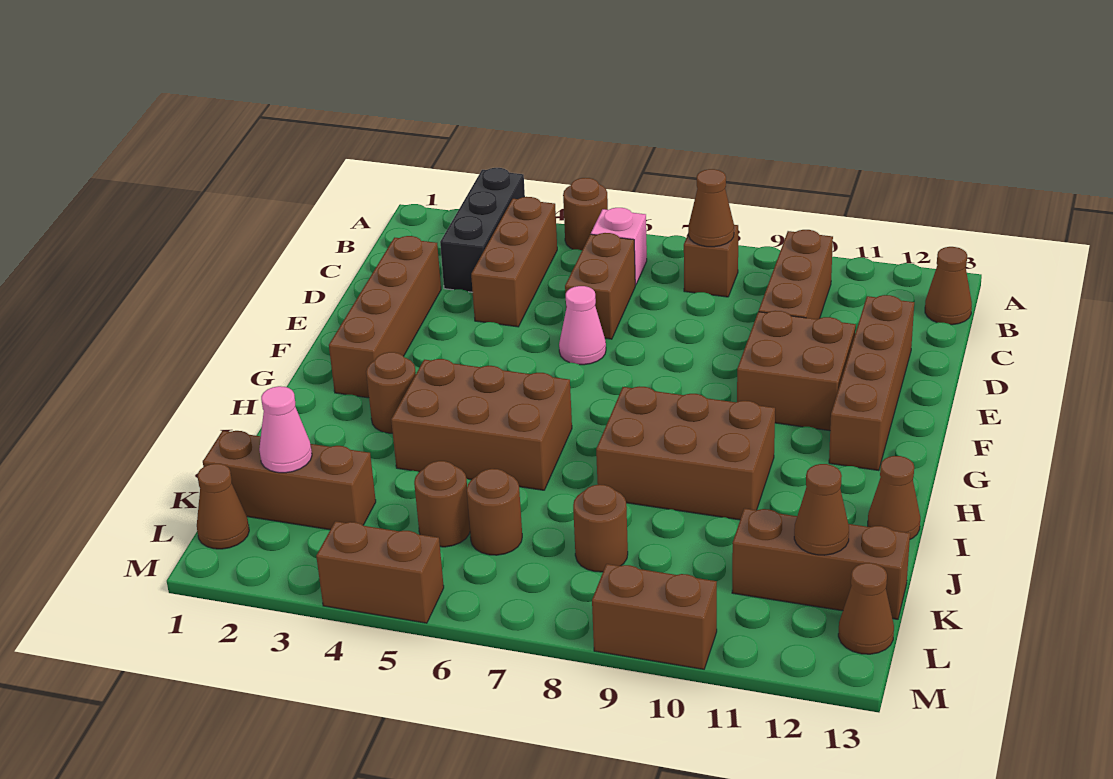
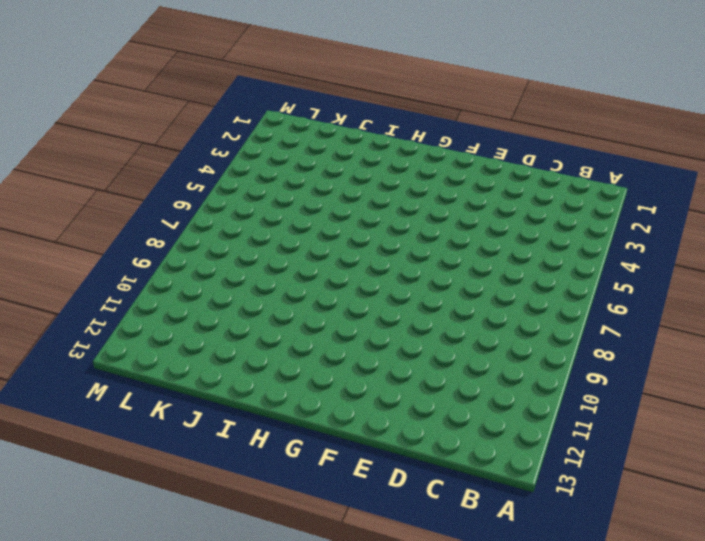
none -> black 1x3 brick [440,168,525,292]
none -> brown 1x1 round brick [563,178,608,250]
none -> brown 1x3 brick [471,197,557,327]

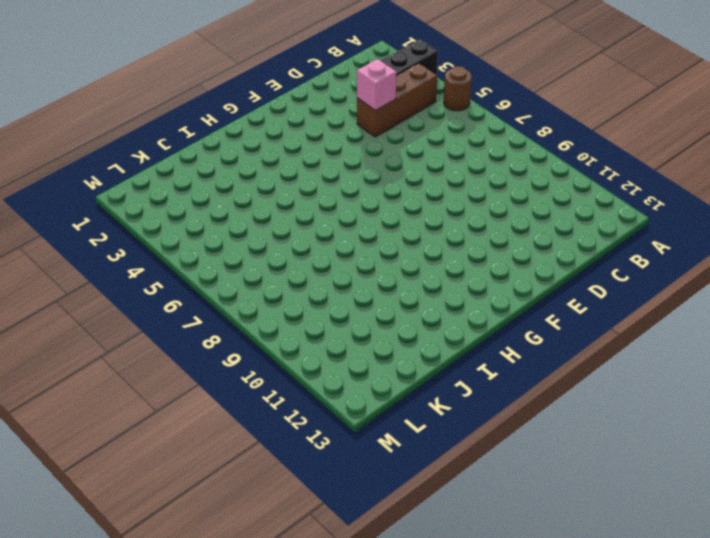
pink 1x1 brick [357,59,397,111] -> pink 1x1 brick moved to [591,208,647,285]
none -> brown 1x1 brick [684,225,738,297]
none -> brown 1x3 brick [759,230,833,319]
none -> brown 1x1 cone [925,247,972,325]

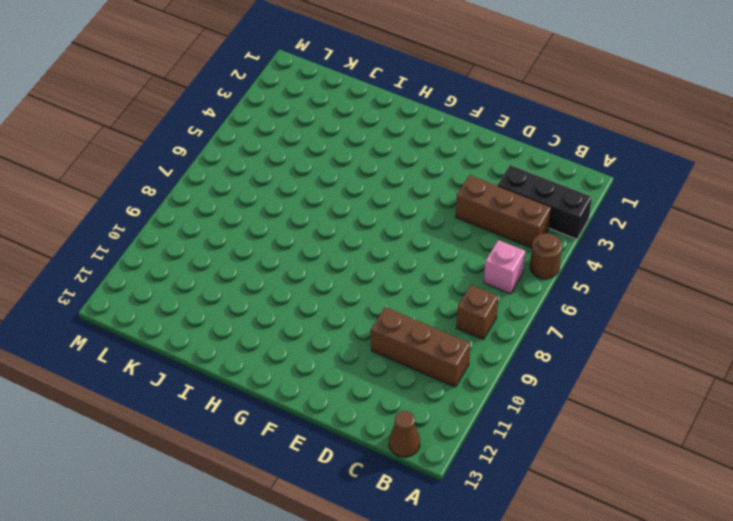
none -> brown 1x2 brick [565,233,635,339]
none -> brown 1x4 brick [329,236,441,398]
none -> brown 1x4 brick [829,295,914,471]

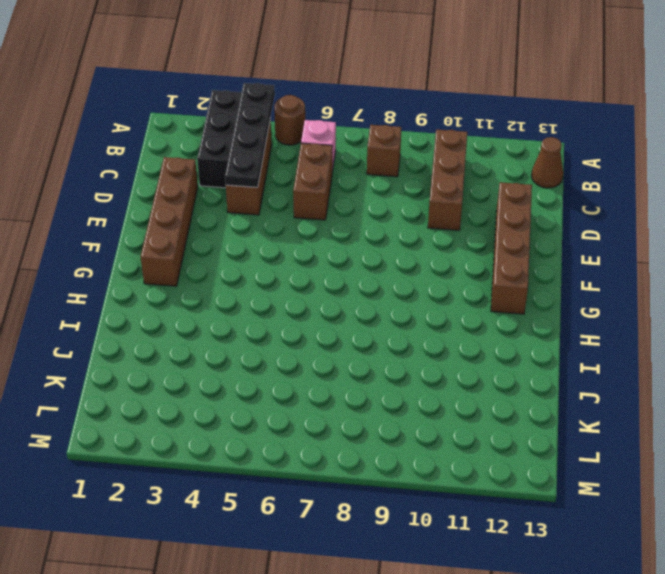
black 1x4 plate [225,83,275,187] -> none
none -> pink 1x1 cone [559,286,606,365]
none -> brown 2x2 brick [737,311,856,431]
none -> brown 1x1 round brick [366,352,416,433]

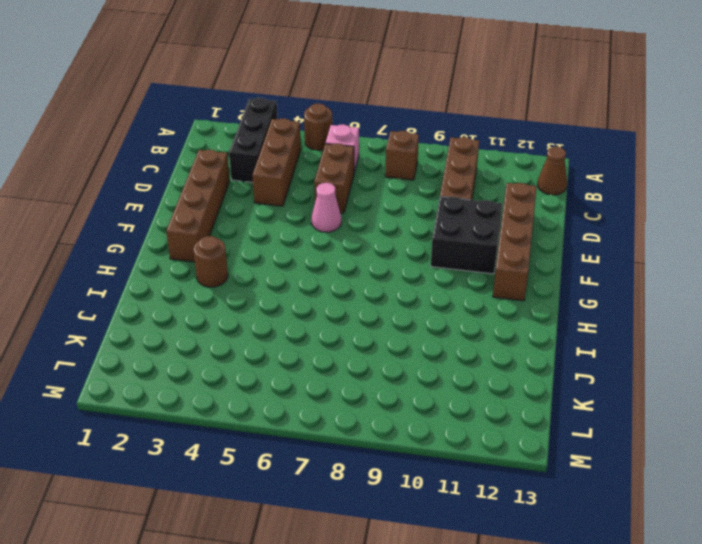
black 2x2 brick [431,196,502,274] -> brown 2x2 brick [737,311,856,431]
none -> brown 2x3 brick [391,359,572,490]
none -> brown 2x3 brick [596,386,775,520]
none -> brown 1x1 cone [868,456,920,539]

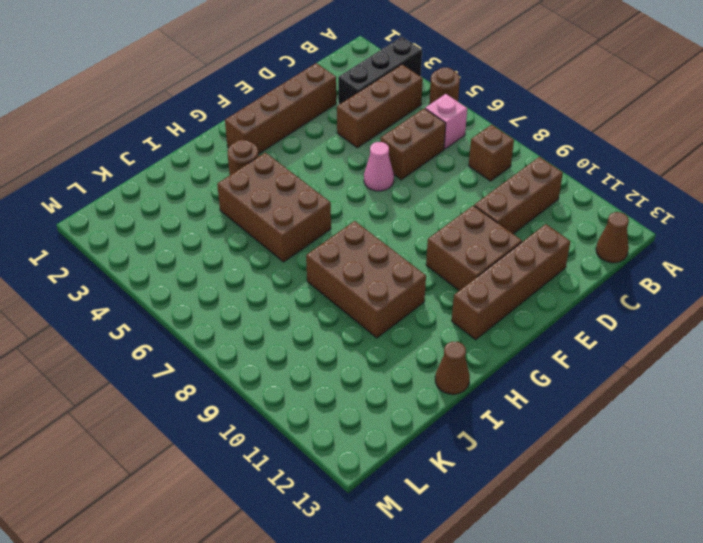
none -> brown 1x3 brick [203,431,376,530]
none -> brown 1x1 round brick [414,461,470,547]
none -> brown 1x1 round brick [467,469,522,555]

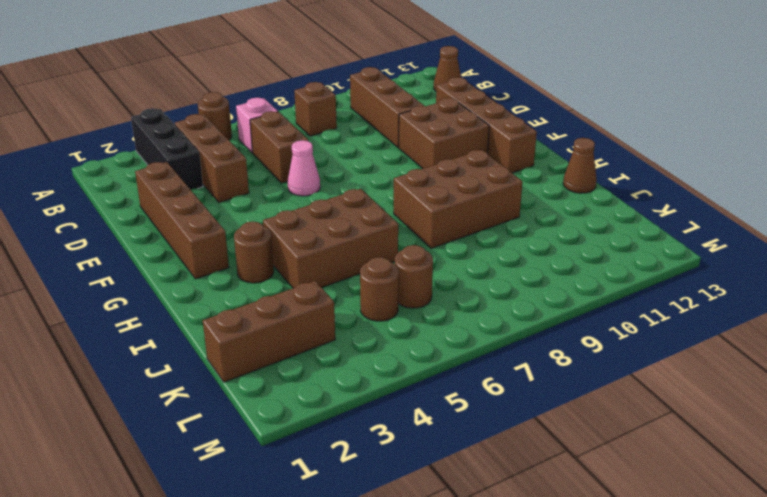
none -> brown 1x1 round brick [573,485,628,572]
none -> brown 1x3 brick [732,508,910,619]
none -> brown 1x1 cone [197,464,249,549]

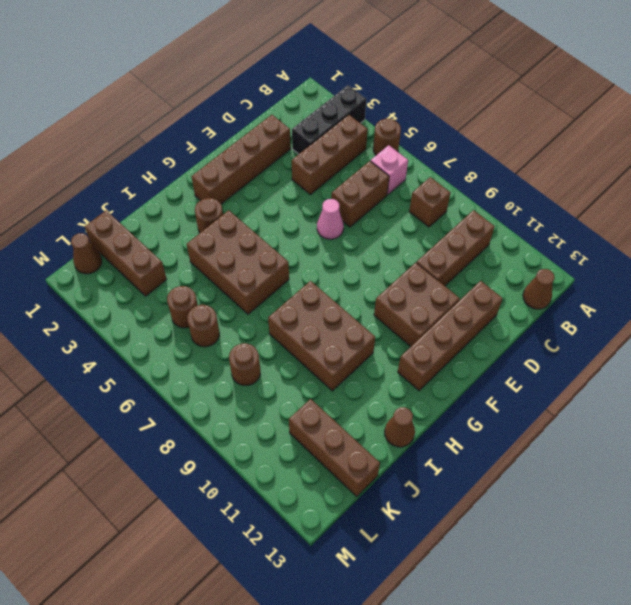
none -> brown 1x1 cone [838,563,894,654]
none -> brown 1x2 brick [316,521,444,623]
none -> brown 1x2 brick [592,564,717,669]

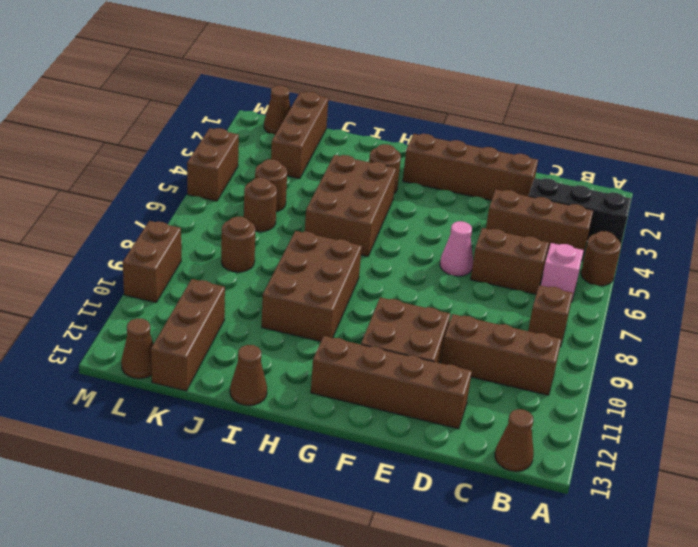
none -> brown 1x1 cone [688,169,734,247]
none -> pink 1x1 cone [259,386,312,473]
none -> brown 1x1 cone [794,464,849,555]

